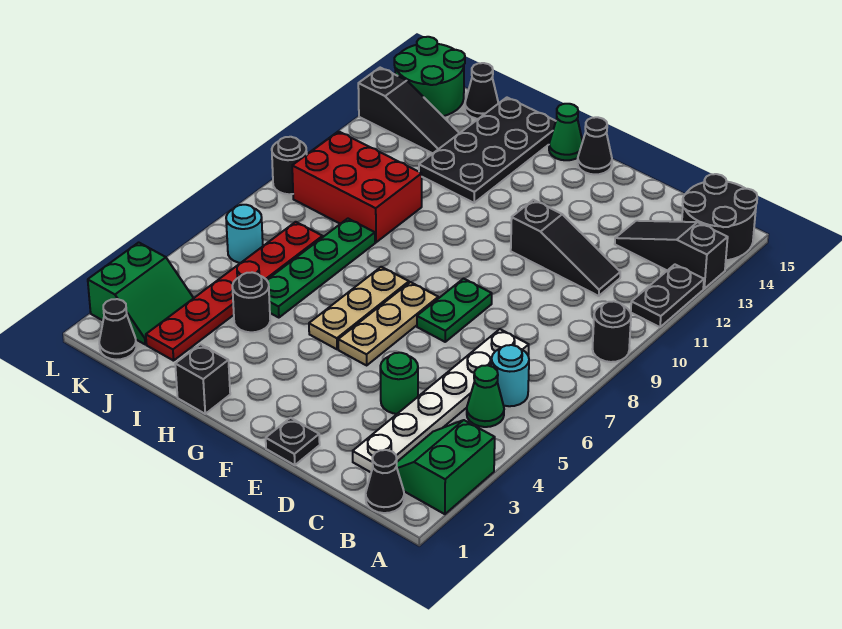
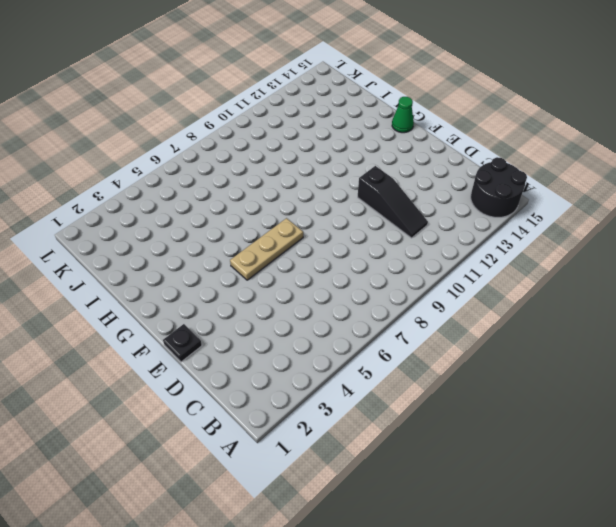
none -> green 2x2 slope [397,420,495,514]
none -> black 1x1 round brick [593,301,631,362]
none -> black 1x2 plate [631,265,704,327]
none -> black 1x3 slope [615,221,728,289]

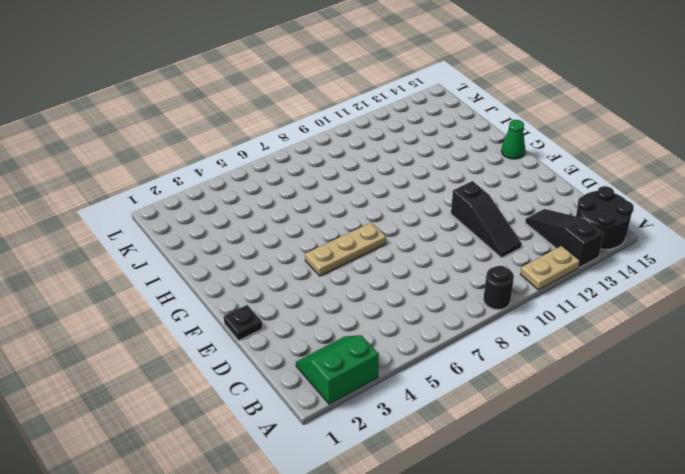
tan 1x2 plate [521,246,580,290] -> black 1x2 plate [631,265,704,327]
none -> black 1x1 cone [366,450,404,513]
none -> green 1x1 cone [467,365,504,427]
none -> cyan 1x1 round brick [491,345,529,406]
none -> white 1x6 plate [353,329,529,472]

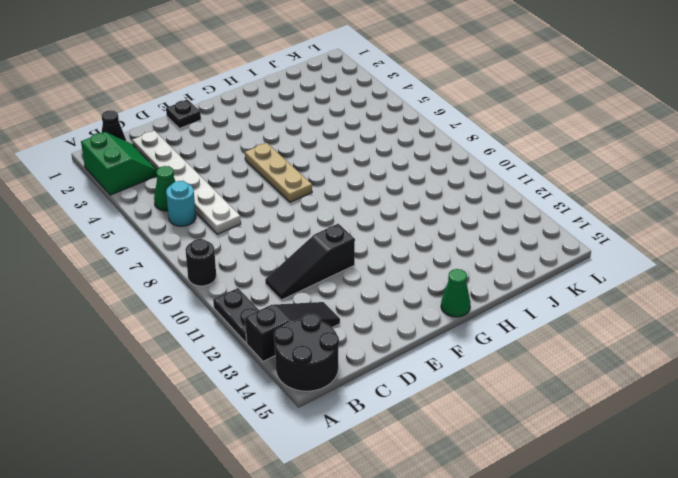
none -> green 1x1 round brick [380,353,418,414]
none -> green 1x2 plate [417,279,492,342]
none -> black 1x1 cone [578,117,612,174]
none -> tan 1x3 plate [309,267,409,349]

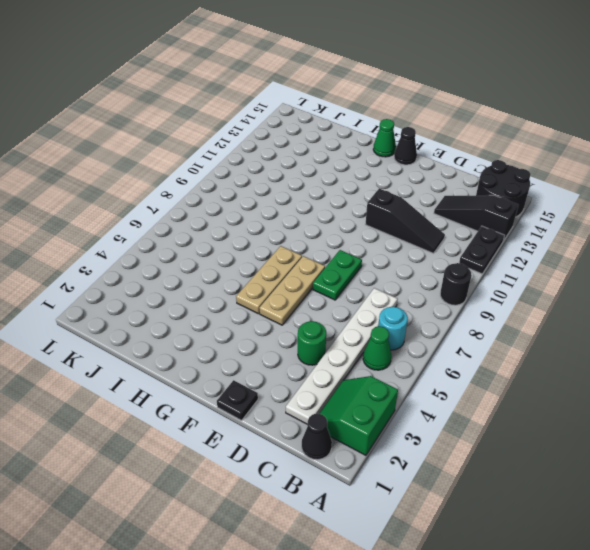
none -> black 1x1 brick [175,344,230,414]
none -> black 2x4 plate [419,98,556,203]
none -> black 1x1 round brick [232,272,270,332]
none -> green 1x4 plate [267,219,375,318]

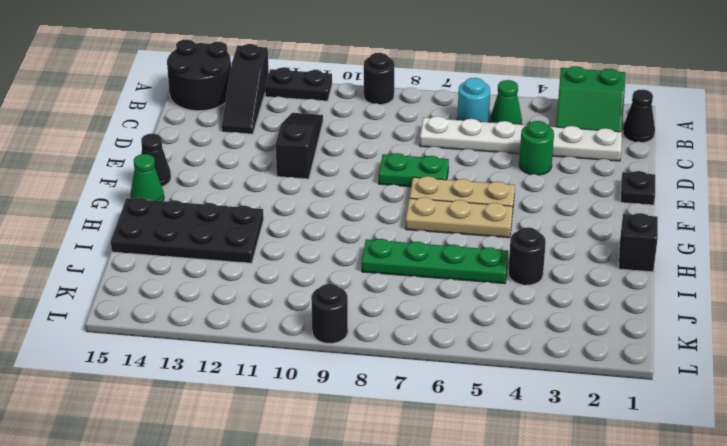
none -> red 2x3 brick [292,131,422,242]
none -> red 1x6 plate [146,222,323,361]
none -> black 1x3 slope [358,68,459,153]
none -> black 1x1 cone [465,63,499,119]

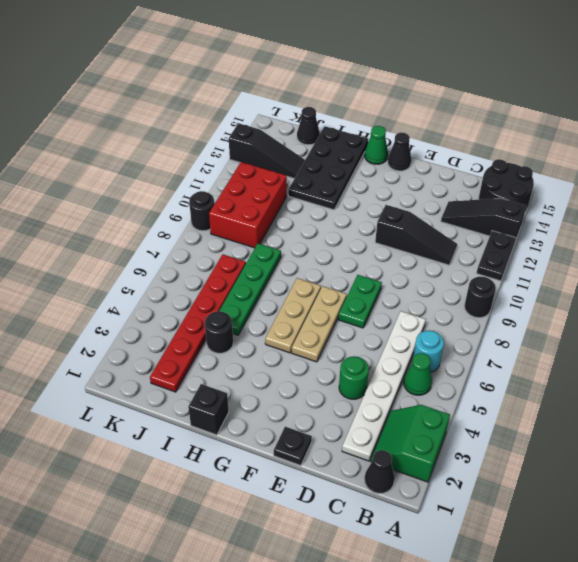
red 2x3 brick [209,162,287,248] -> red 2x3 brick turned to [292,131,422,242]
none -> black 1x1 cone [99,299,136,360]
none -> green 2x2 slope [88,242,193,344]
none -> cyan 1x1 round brick [226,205,263,263]
none -> green 2x2 round brick [394,37,465,116]

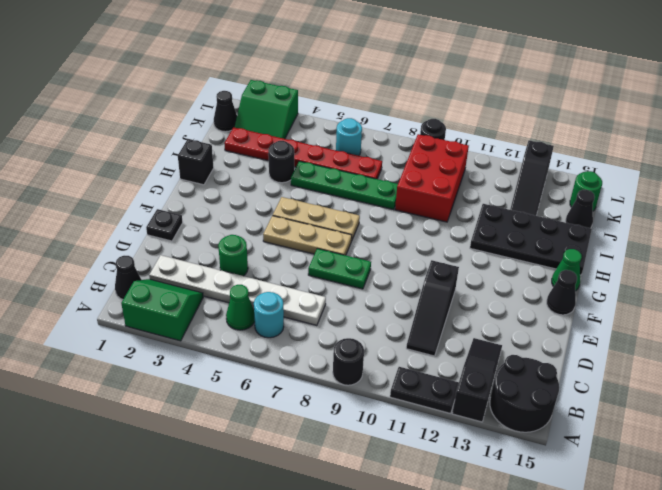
green 1x1 round brick [570,171,602,211] -> green 2x2 round brick [394,37,465,116]

